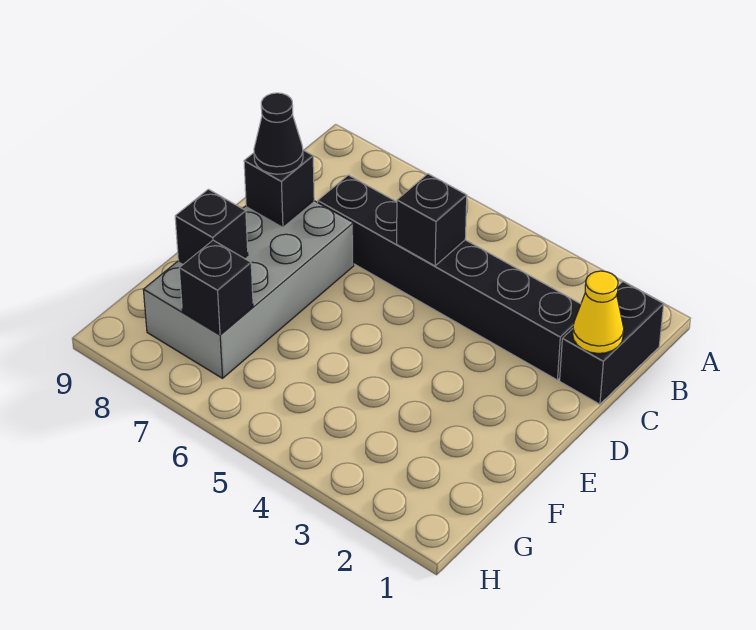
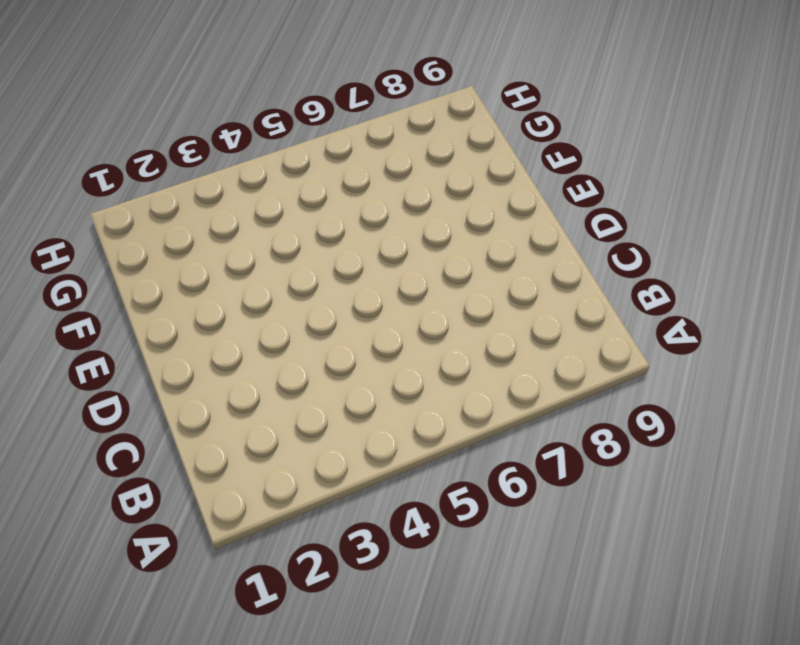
none -> black 1x2 brick [560,282,664,404]
none -> black 1x6 brick [318,175,581,380]

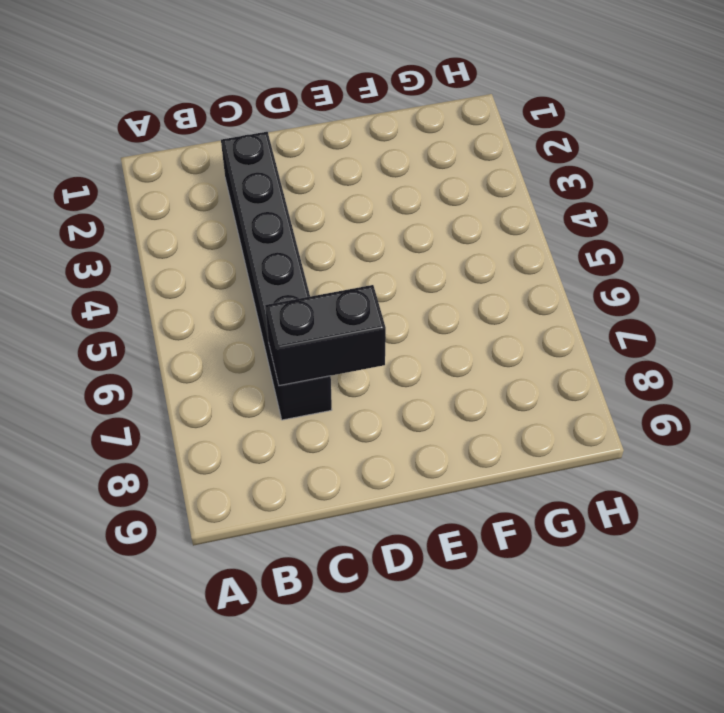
black 1x2 brick [265,285,386,386] -> black 1x2 brick moved to [560,282,664,404]
none -> grey 2x4 brick [143,201,354,378]
none -> yellow 1x1 cone [573,271,624,353]

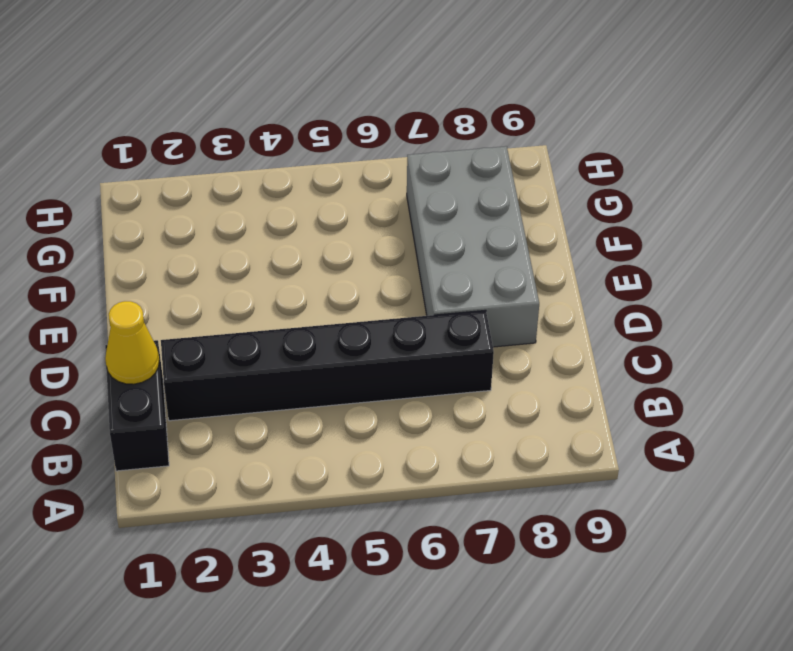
none -> black 1x1 brick [397,174,467,266]
none -> black 1x1 brick [244,150,314,226]

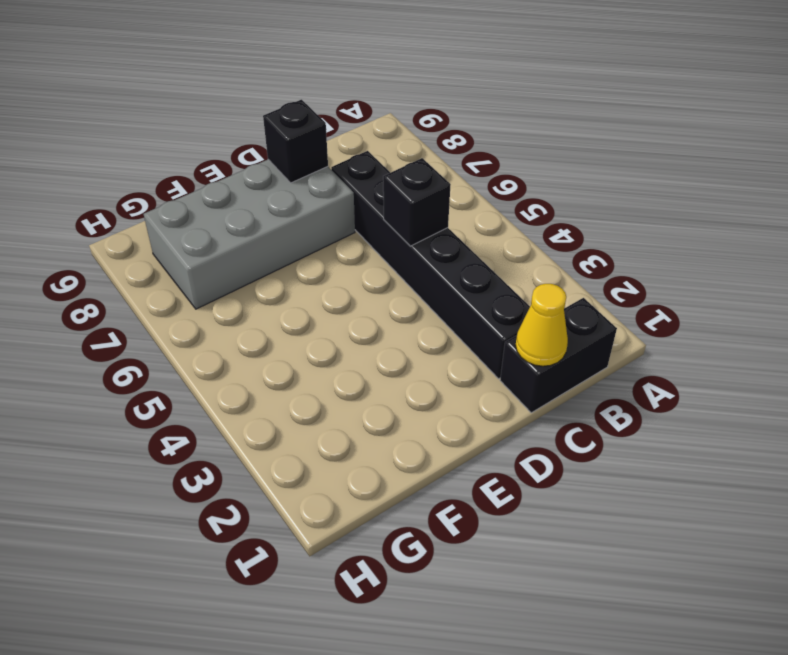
none -> black 1x1 brick [175,189,248,263]
none -> black 1x1 brick [179,240,253,335]

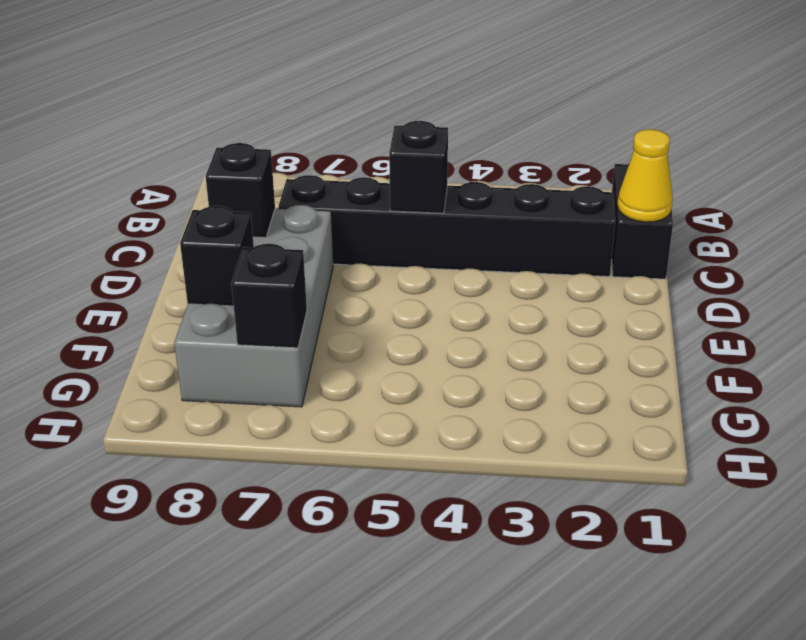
none -> black 1x1 cone [254,93,303,174]

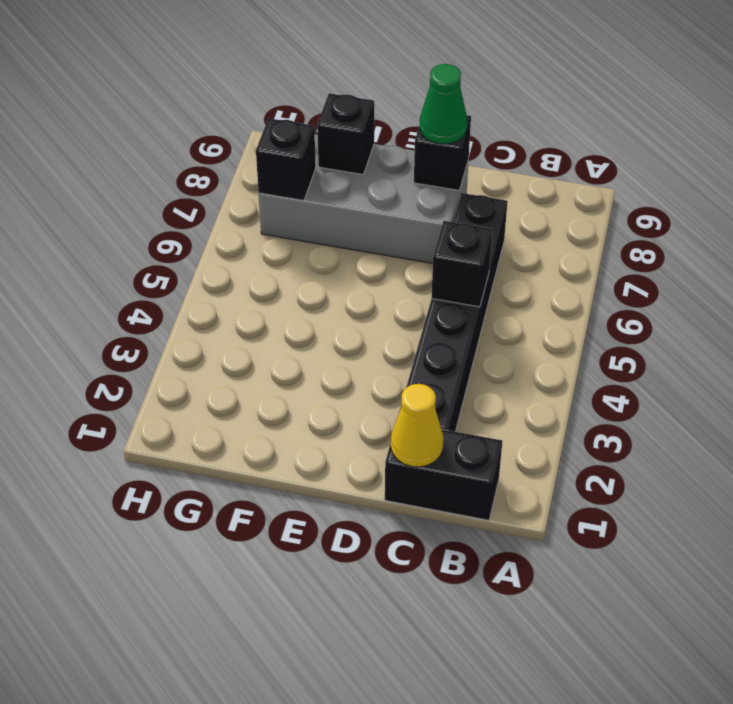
green 1x1 cone [420,64,467,144] -> black 1x1 cone [254,93,303,174]

